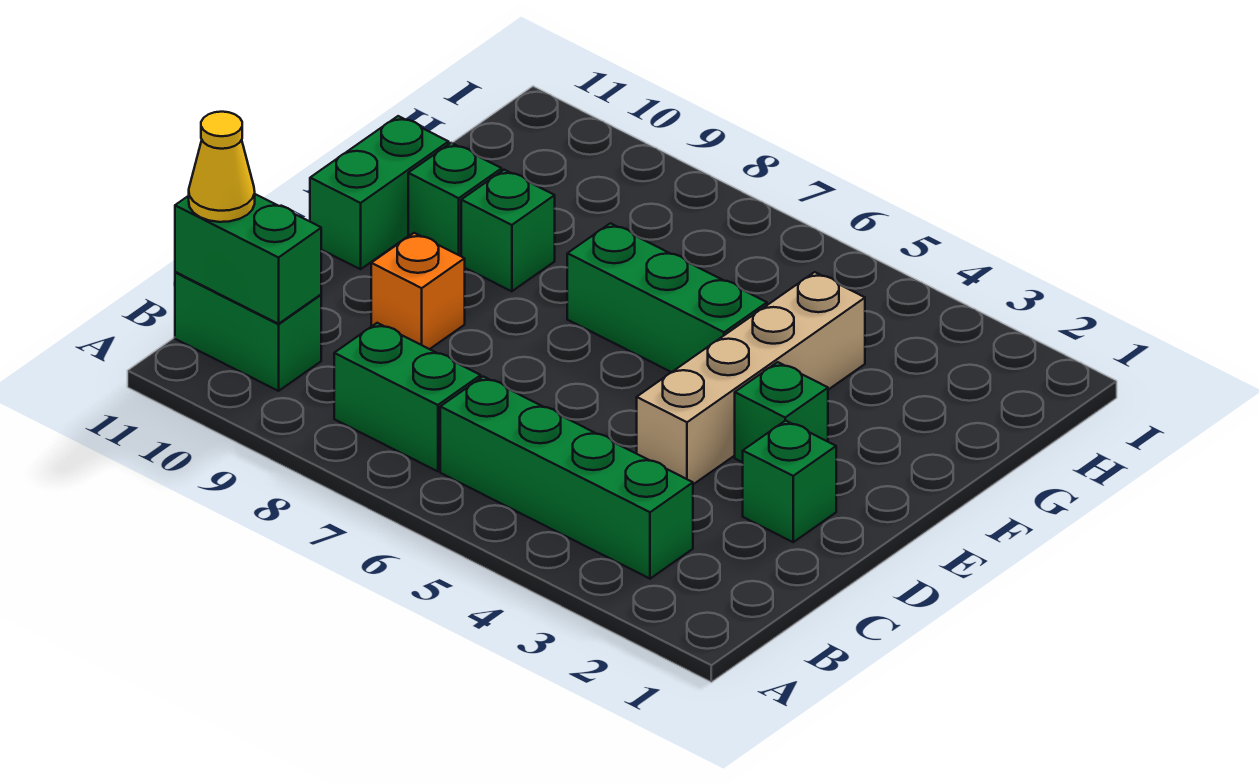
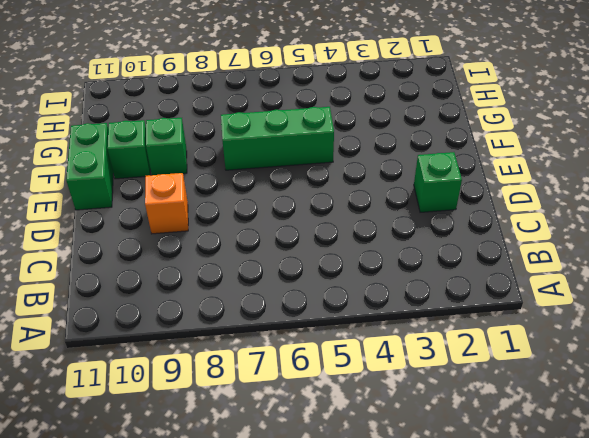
none -> green 1x4 brick [440,376,693,579]
none -> green 1x2 brick [334,323,481,471]
none -> green 1x2 brick [175,272,321,391]

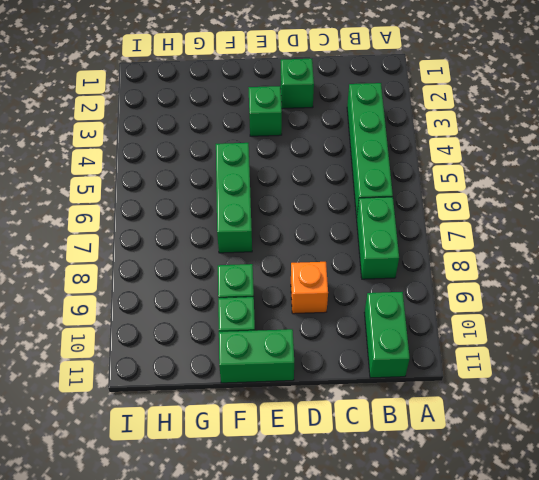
none -> tan 1x4 brick [637,272,865,484]
none -> green 1x2 brick [175,194,321,324]
none -> yellow 1x1 cone [189,112,255,222]

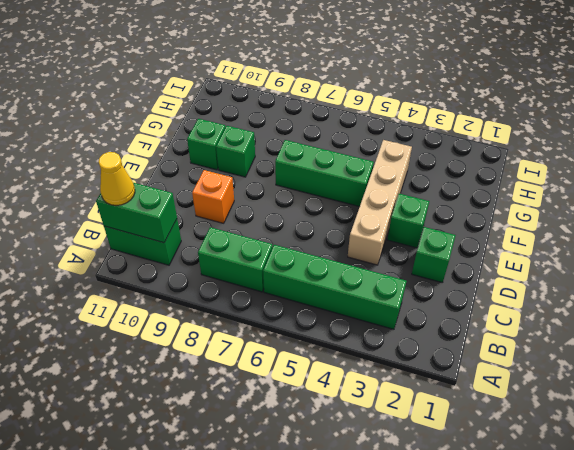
none -> green 1x2 brick [310,116,449,269]

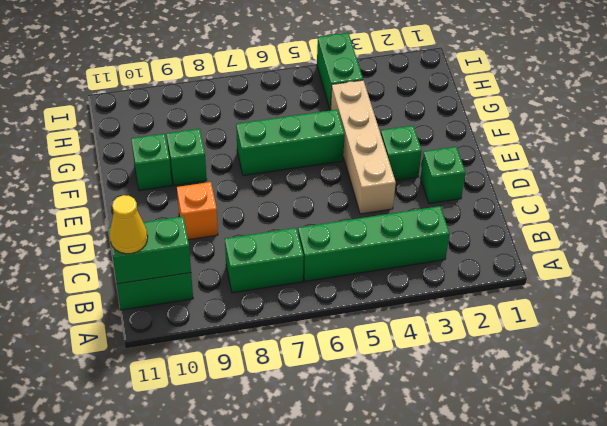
green 1x2 brick [317,33,363,110] -> green 1x2 brick moved to [310,116,449,269]

